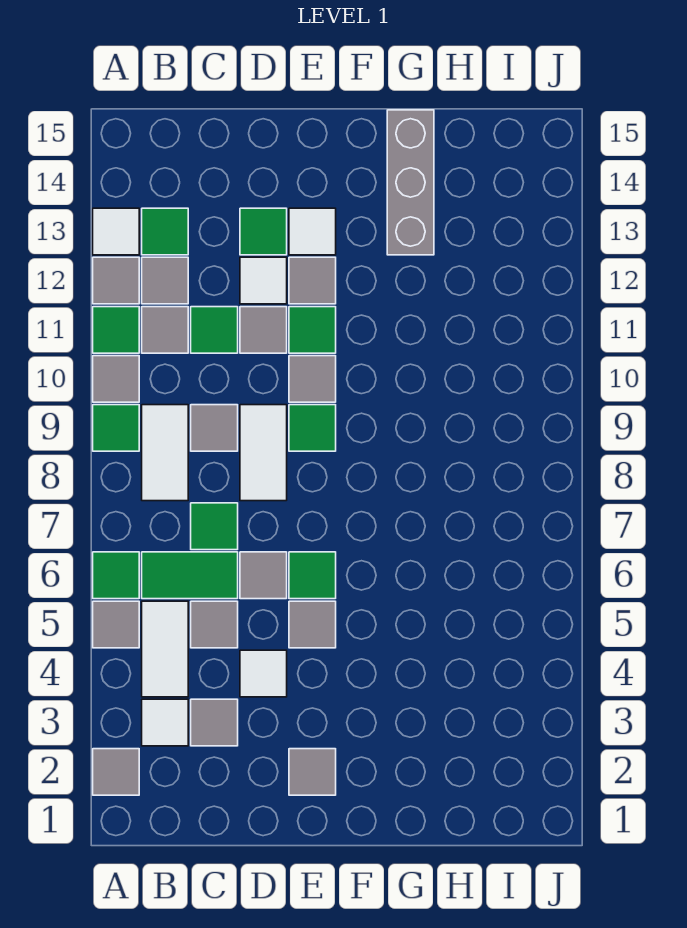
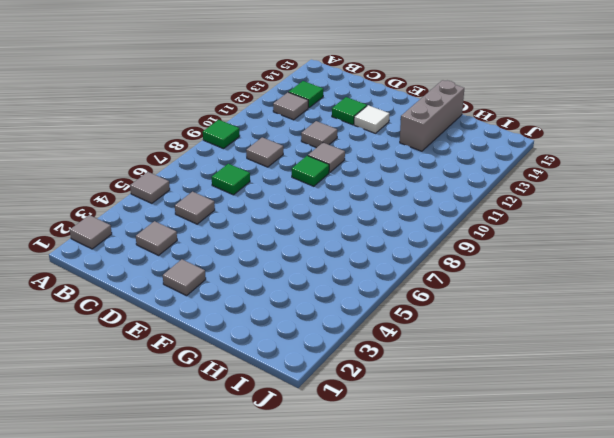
none -> green 1x1 tile [93,552,139,599]
none -> grey 1x1 tile [93,356,139,402]
none -> green 1x1 tile [93,307,139,353]
none -> grey 1x1 tile [93,257,139,304]

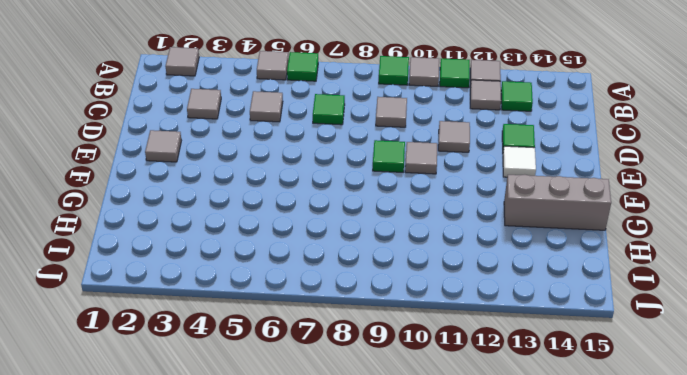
none -> white 1x1 tile [93,208,139,255]
none -> white 1x1 tile [142,699,188,746]
none -> white 1x2 tile [142,601,188,697]
none -> green 1x2 tile [142,552,238,599]

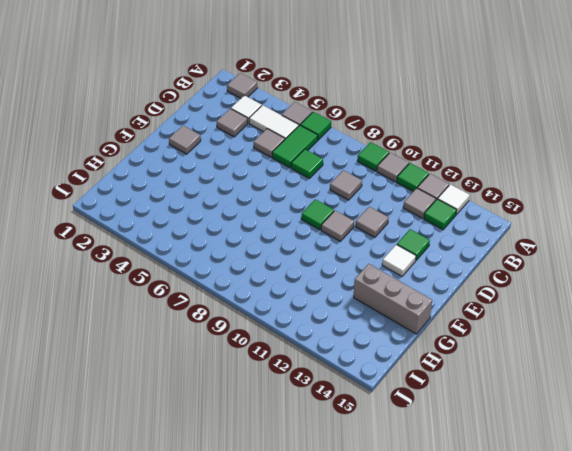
none -> white 1x2 tile [142,405,188,501]
none -> grey 1x1 tile [142,307,188,353]
none -> green 1x1 tile [191,307,238,353]
none -> white 1x1 tile [240,650,287,697]

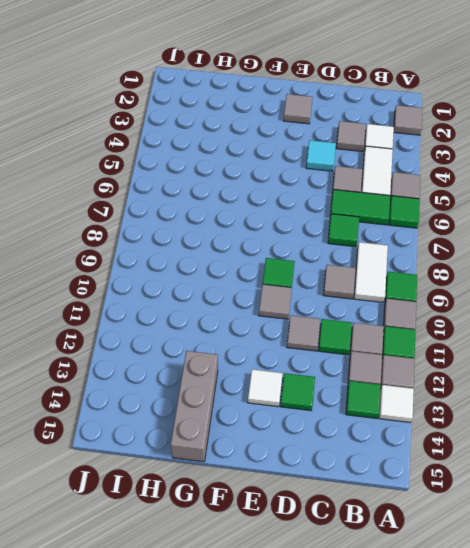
cyan 1x1 tile [306,140,336,171] -> white 1x1 tile [240,650,287,697]
none -> grey 1x1 tile [240,552,287,599]
none -> white 1x2 tile [240,405,287,501]
none -> white 1x1 tile [240,257,287,304]
none -> grey 1x1 tile [289,601,336,648]

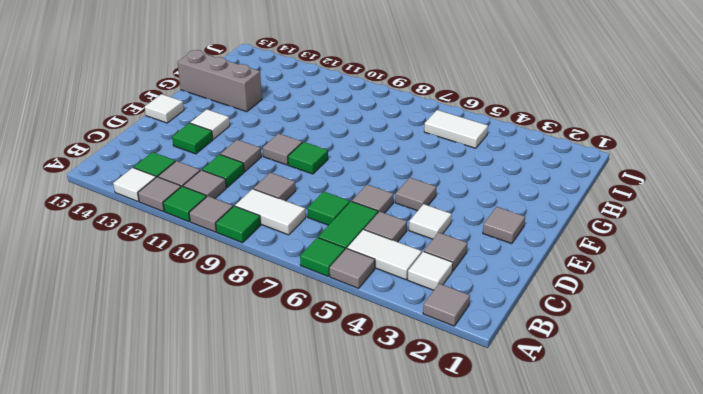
white 1x1 tile [145,94,184,123] -> white 1x1 tile moved to [240,257,287,304]
white 1x2 tile [424,110,488,148] -> white 1x2 tile moved to [240,405,287,501]
none -> green 1x1 tile [289,552,336,599]
none -> green 1x1 tile [289,307,336,353]
none -> grey 1x1 tile [289,257,336,304]

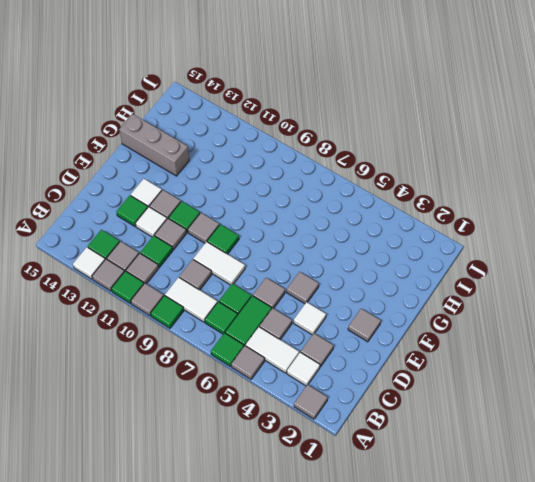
green 1x1 tile [205,302,238,334] -> green 1x1 tile moved to [289,552,336,599]

